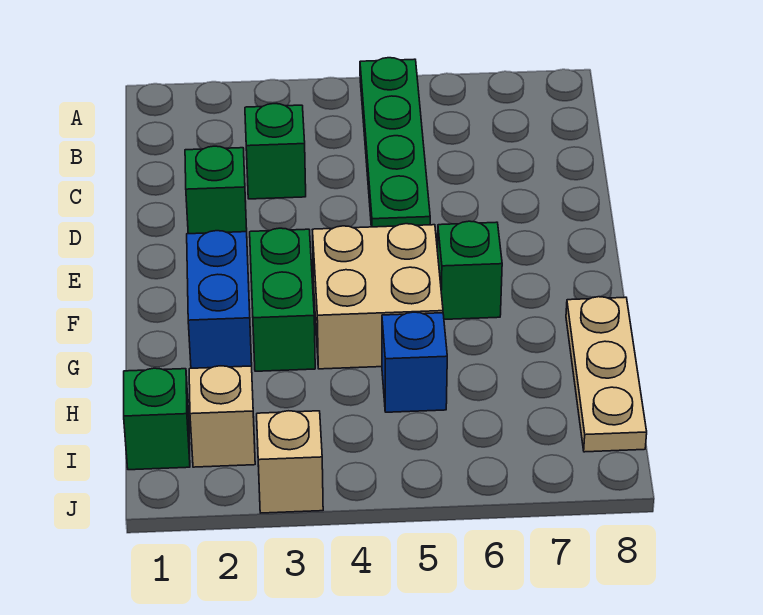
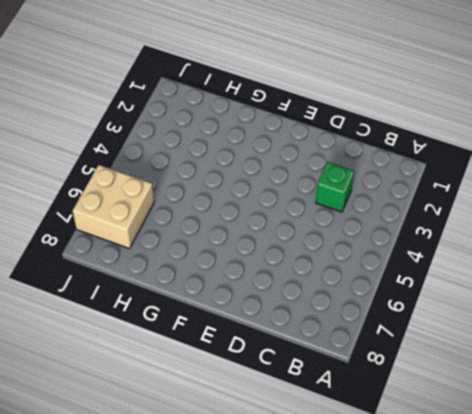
tan 2x2 brick [73,165,154,249] -> tan 2x2 brick moved to [313,224,443,369]
none -> green 1x4 plate [360,58,430,227]
none -> green 1x1 brick [185,146,247,234]
none -> blue 1x2 brick [187,231,252,368]

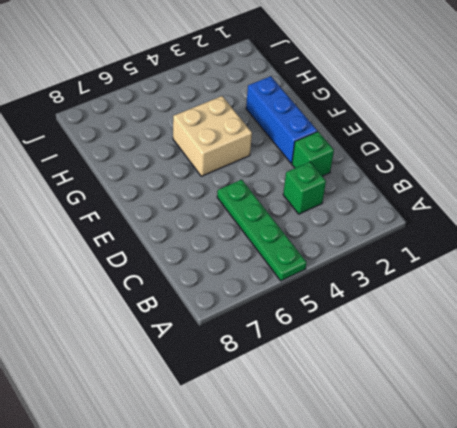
blue 1x3 brick [246,76,317,163] -> blue 1x2 brick [187,231,252,368]
none -> green 1x2 brick [250,228,315,371]
none -> green 1x1 brick [438,221,502,319]
none -> tan 1x3 plate [566,297,647,452]

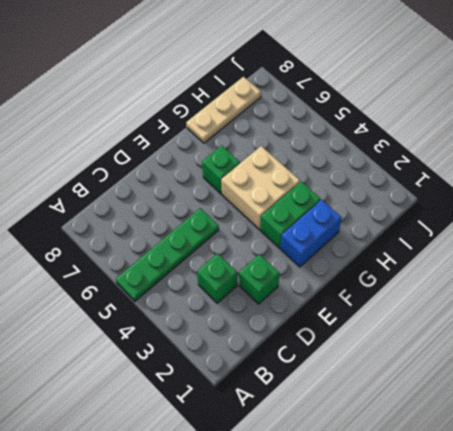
none -> blue 1x1 brick [382,312,447,412]
none -> green 1x1 brick [124,368,190,470]
none -> tan 1x1 brick [189,366,255,467]

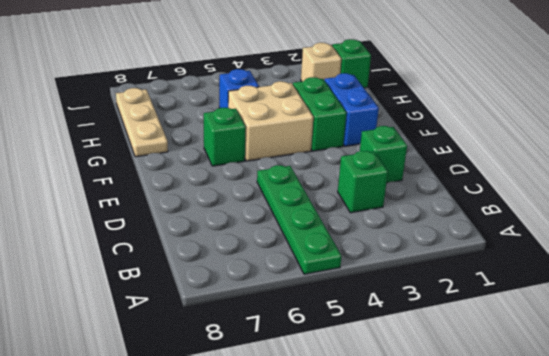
none -> tan 1x1 brick [257,411,323,513]

